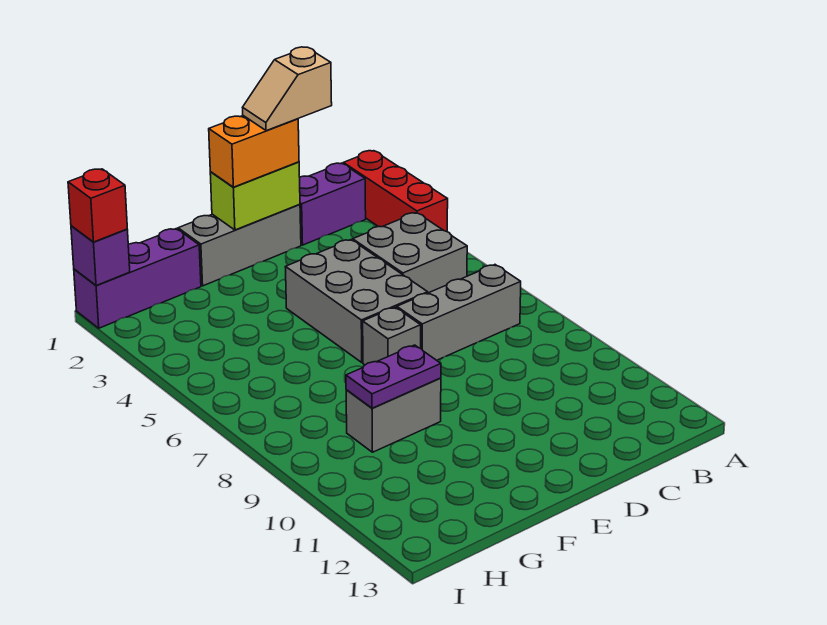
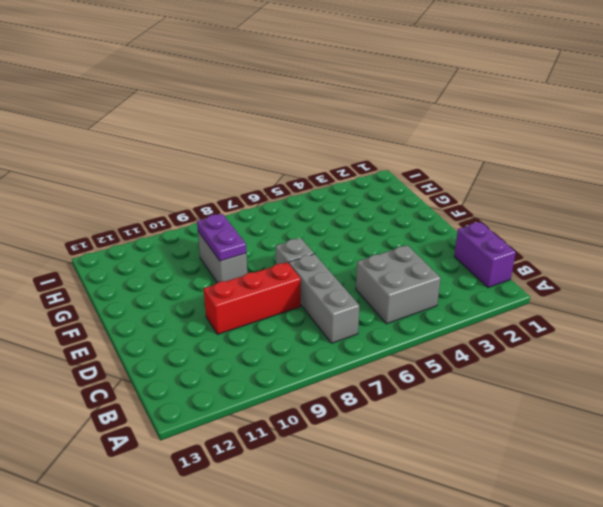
red 1x3 brick [204,262,301,334] -> red 1x3 brick moved to [343,151,448,232]
none -> grey 1x3 brick [178,205,301,286]
none -> grey 2x3 brick [286,240,428,363]
none -> purple 1x3 brick [74,229,201,328]

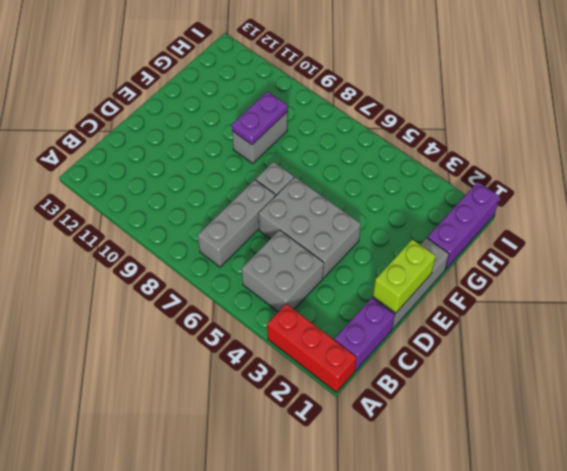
none -> purple 1x1 brick [71,226,130,286]
none -> orange 1x2 brick [209,116,299,187]
none -> red 1x1 brick [68,169,127,242]

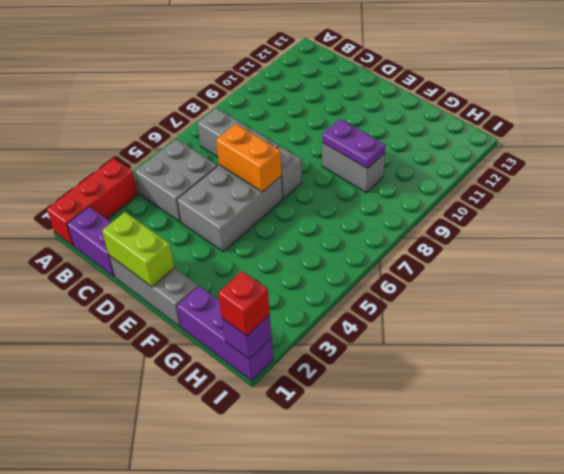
orange 1x2 brick [216,124,281,192] -> orange 1x2 brick moved to [209,116,299,187]
none -> tan 1x2 slope [243,47,332,131]

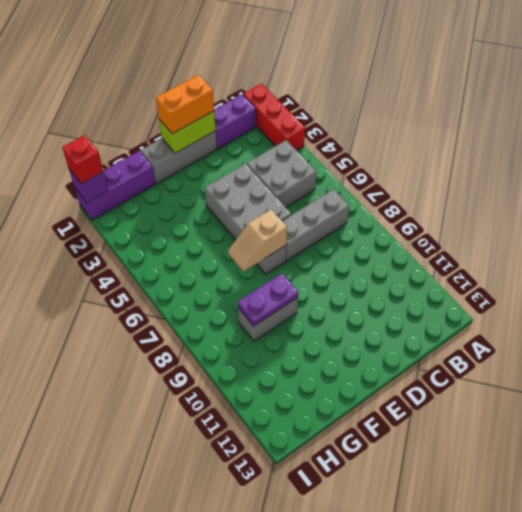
tan 1x2 slope [228,210,287,272] -> tan 1x2 slope moved to [243,47,332,131]

